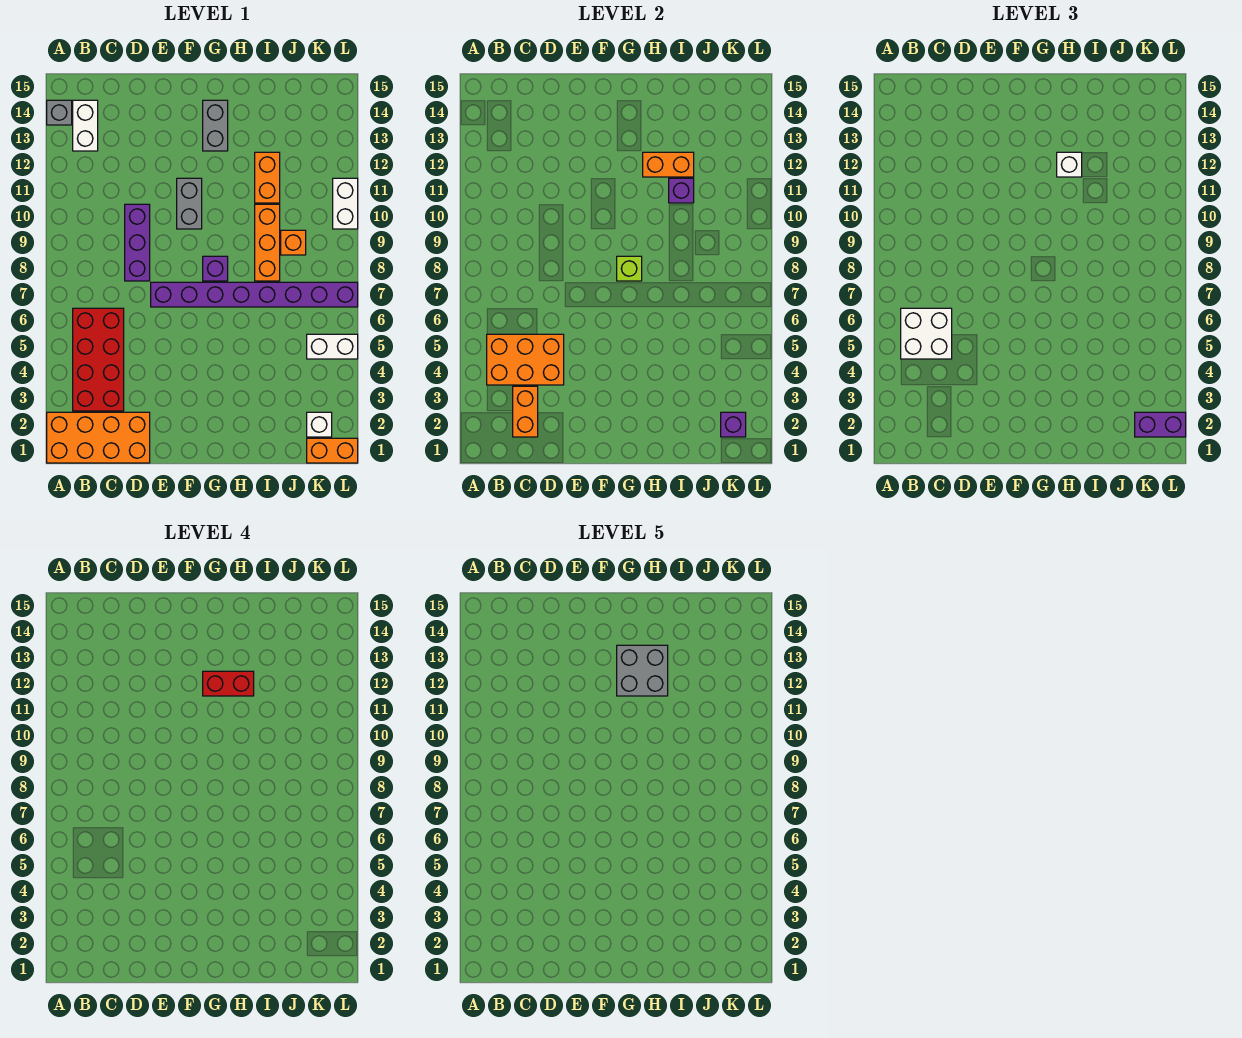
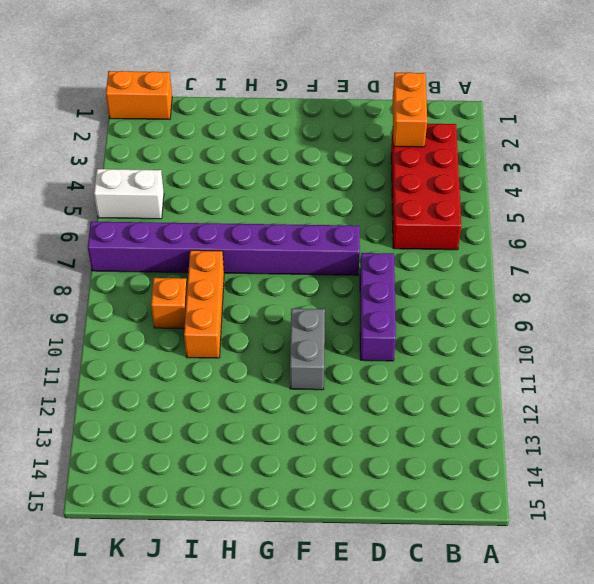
none -> orange 2x4 brick [47,412,150,463]
none -> grey 1x1 brick [47,100,72,125]
none -> white 1x2 brick [73,100,98,151]

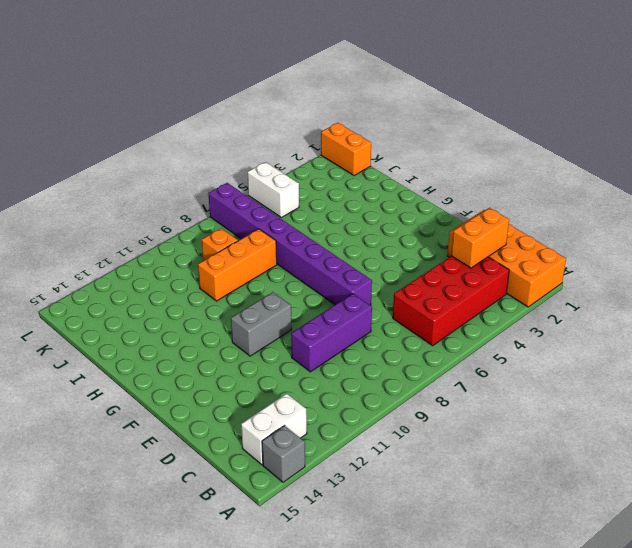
none -> purple 1x1 brick [203,256,228,281]
none -> grey 1x2 brick [203,100,228,151]
none -> orange 1x2 brick [255,152,280,203]

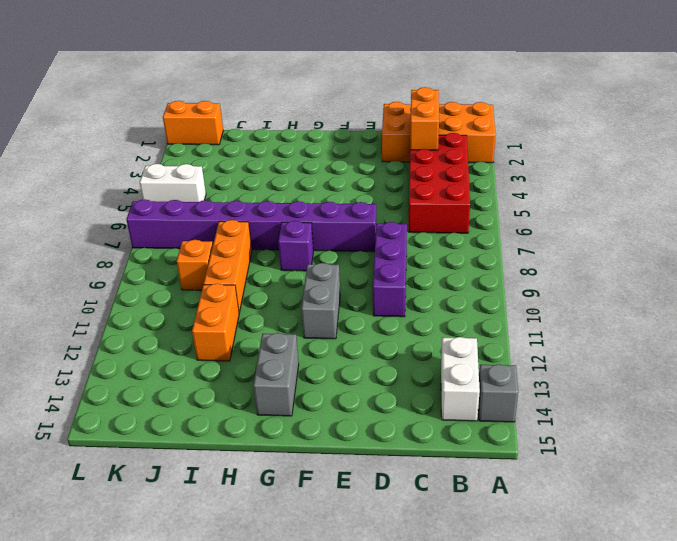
none -> white 1x1 brick [307,412,332,437]
none -> white 1x2 brick [333,178,358,229]
none -> orange 2x3 brick [487,334,564,385]

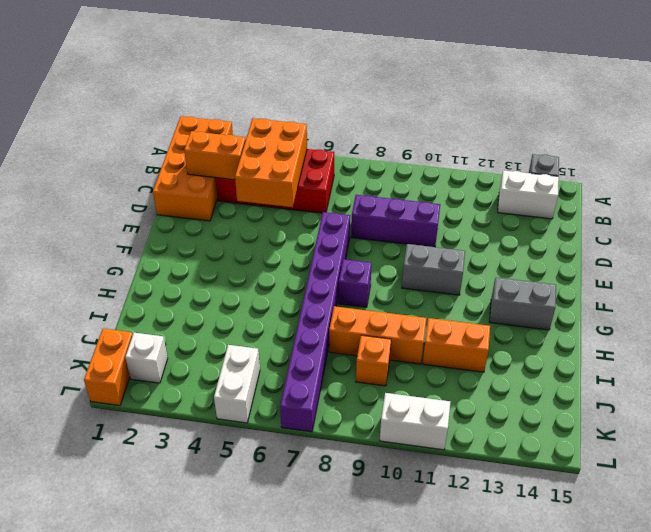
none -> lime 1x1 brick [617,256,642,281]
none -> orange 1x2 brick [643,152,694,177]
none -> purple 1x1 brick [669,178,694,203]

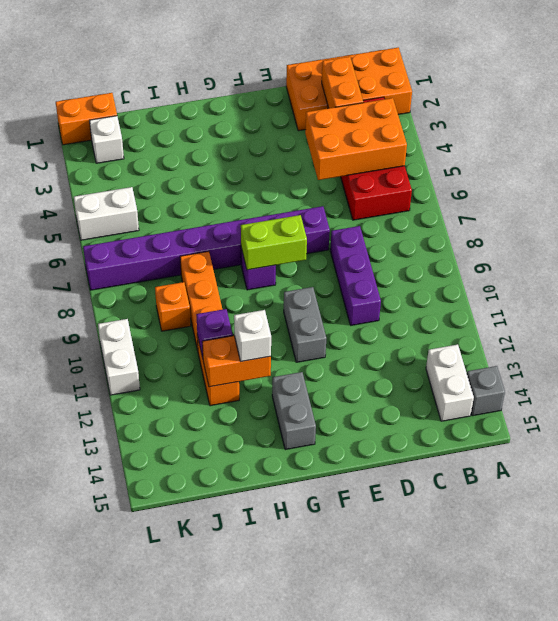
lime 1x2 brick [241,215,307,270] -> lime 1x1 brick [617,256,642,281]
none -> purple 1x1 brick [721,412,746,437]
none -> white 2x2 brick [901,308,952,359]
none -> purple 1x2 brick [1135,412,1186,437]

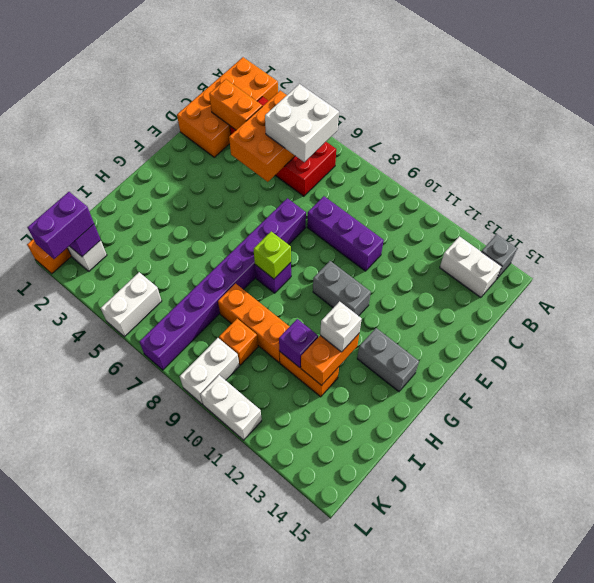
white 1x2 brick [180,338,239,404] -> none
none -> red 1x2 brick [203,671,254,696]
none -> grey 2x2 brick [617,645,668,696]

